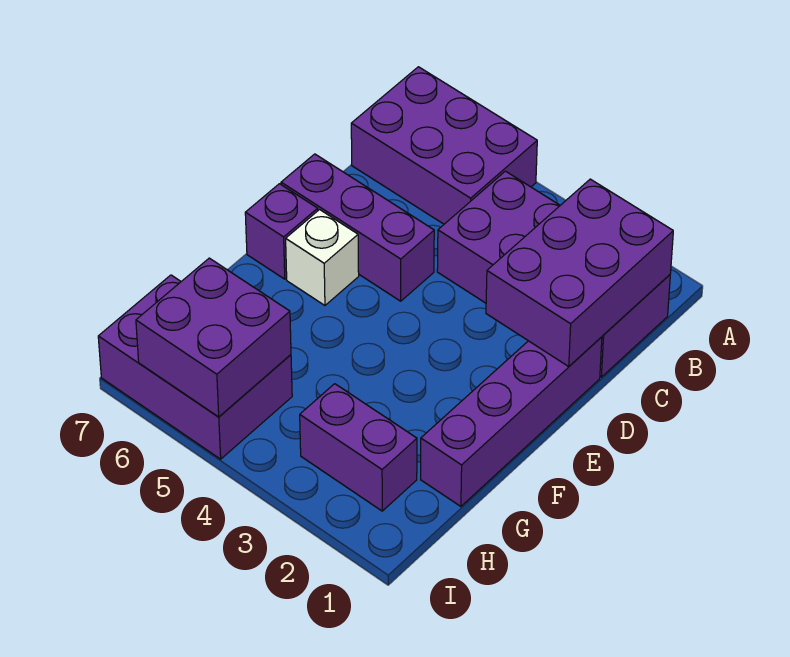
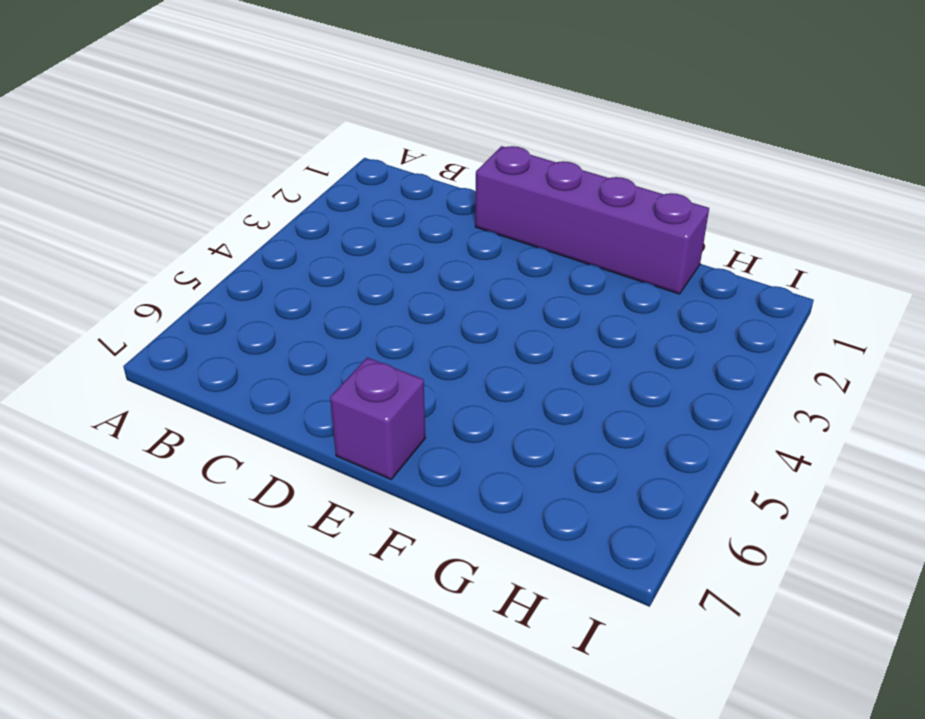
none -> purple 2x3 brick [351,67,537,224]
none -> purple 2x4 brick [437,171,670,377]

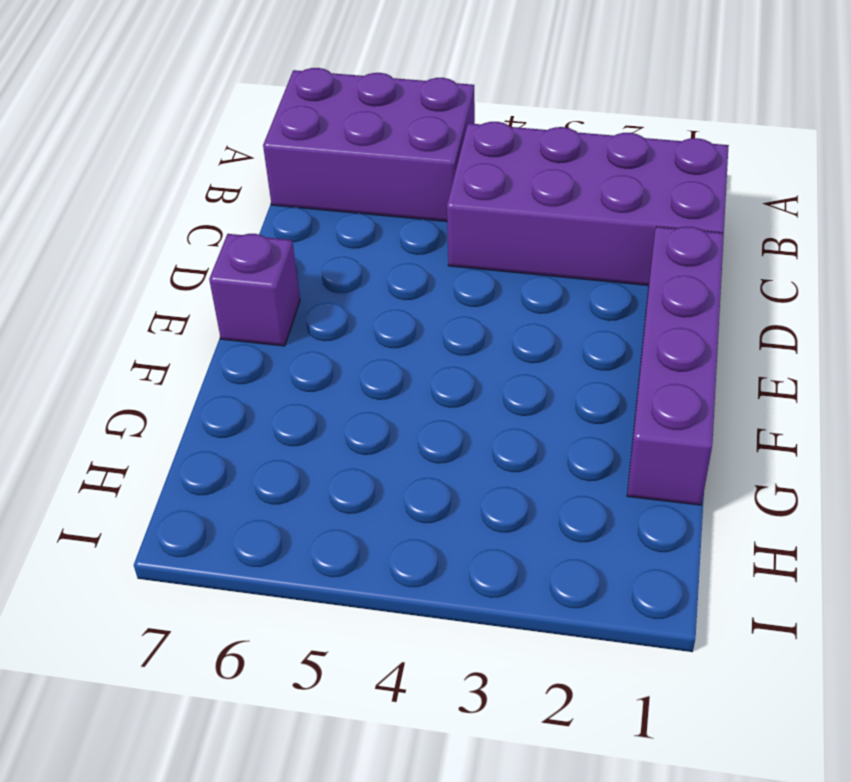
none -> purple 1x3 brick [281,154,434,301]
none -> white 1x1 brick [286,210,359,305]

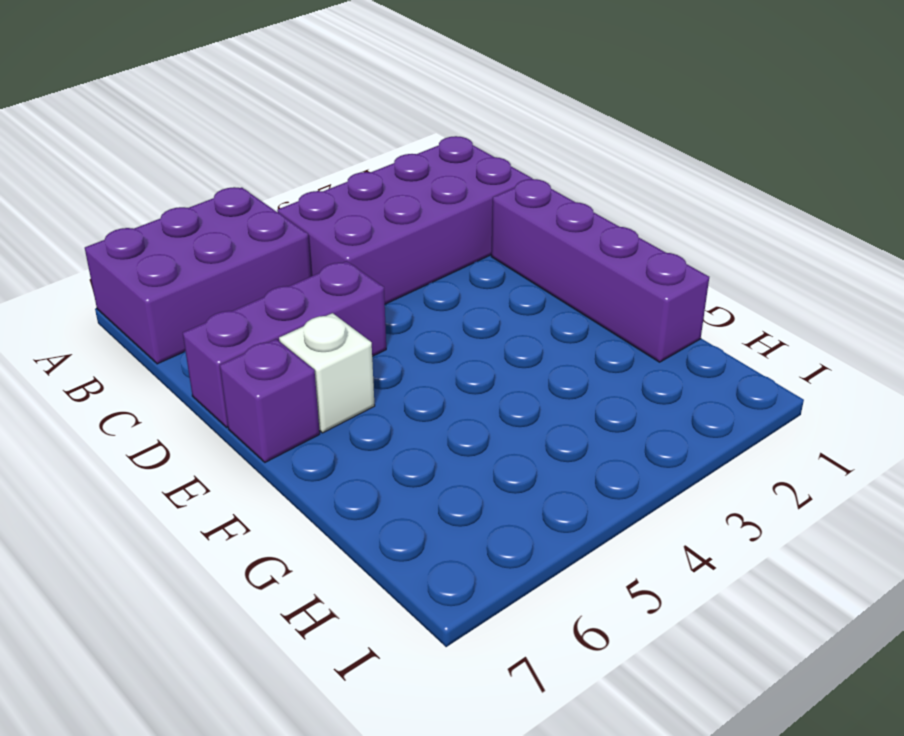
none -> purple 1x2 brick [300,384,417,511]
none -> purple 2x3 brick [98,275,292,459]

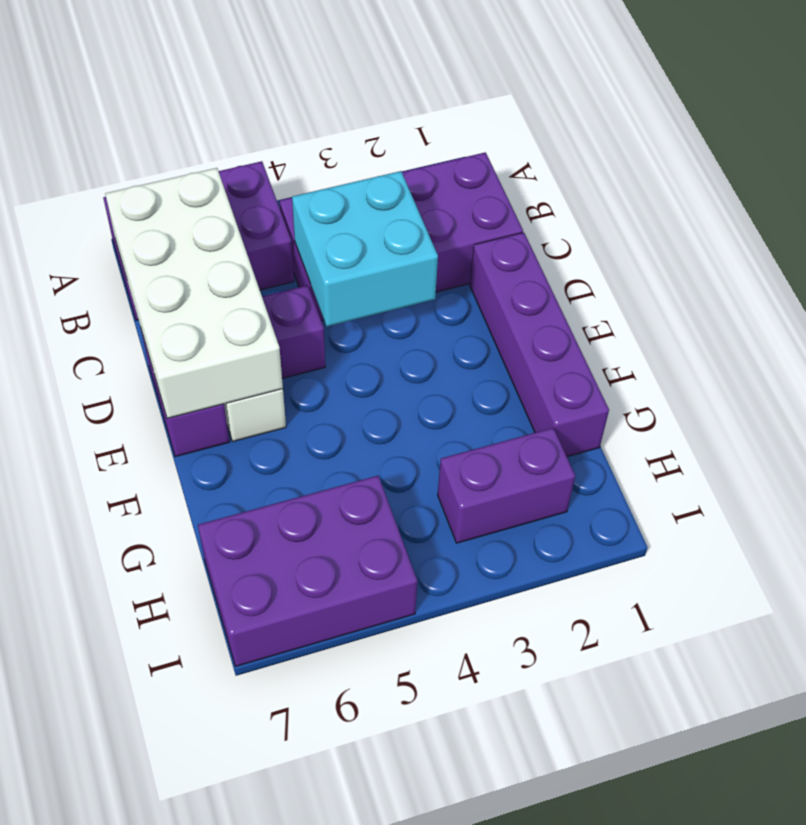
white 2x4 brick [105,168,283,418] -> none
cyan 2x2 brick [292,171,438,326] -> none
none -> purple 2x3 brick [486,179,673,366]
none -> purple 2x2 brick [136,258,291,417]

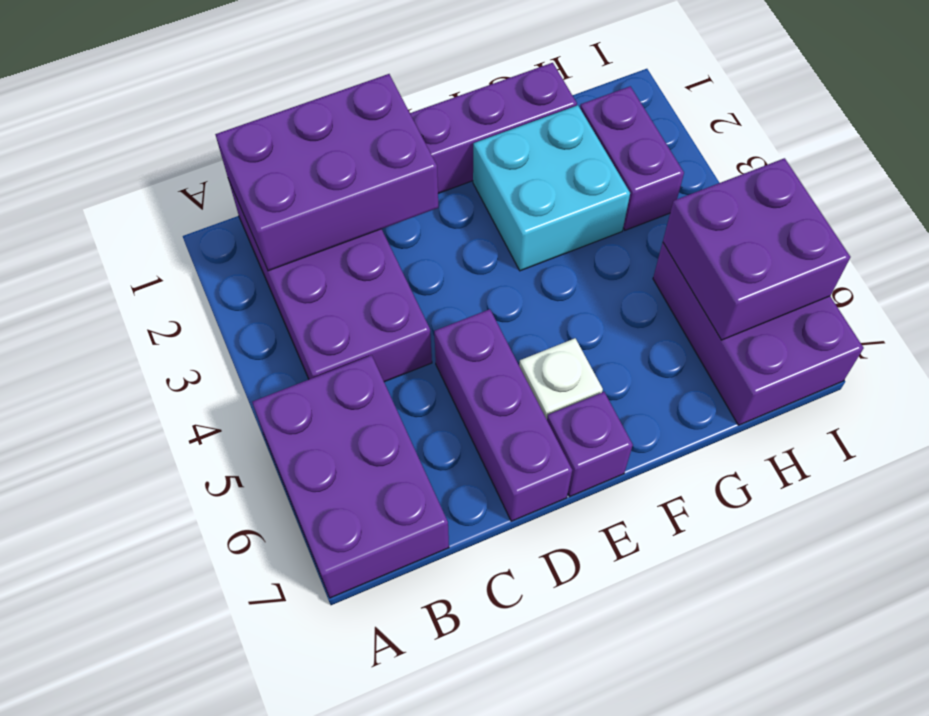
cyan 2x2 brick [473,105,630,271] -> none

